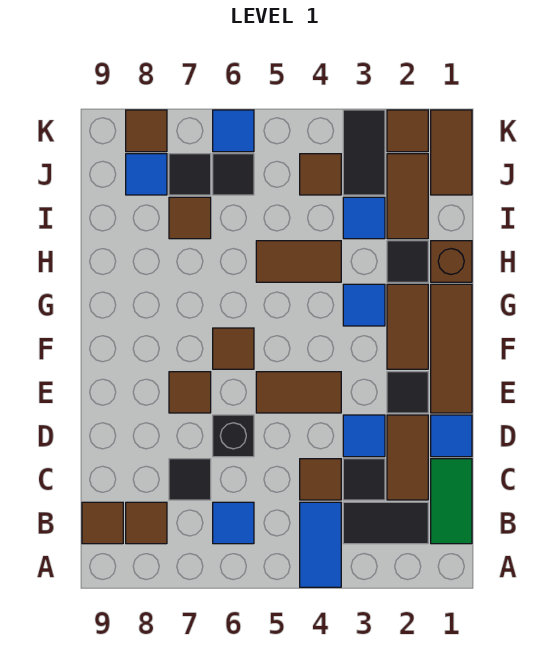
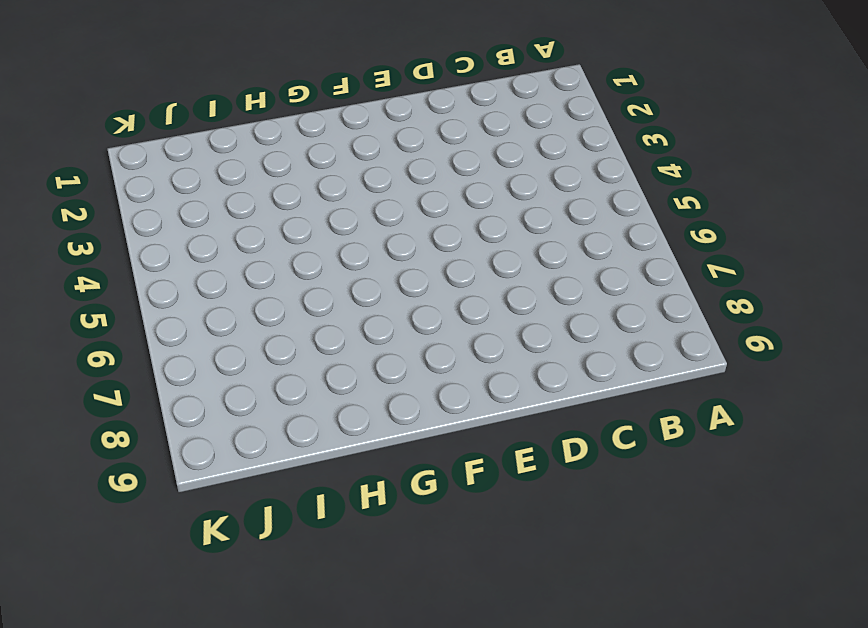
none -> blue 1x2 tile [300,502,341,587]
none -> green 1x2 tile [431,459,472,544]
none -> black 1x2 tile [343,502,428,544]
none -> blue 1x1 tile [213,502,254,544]

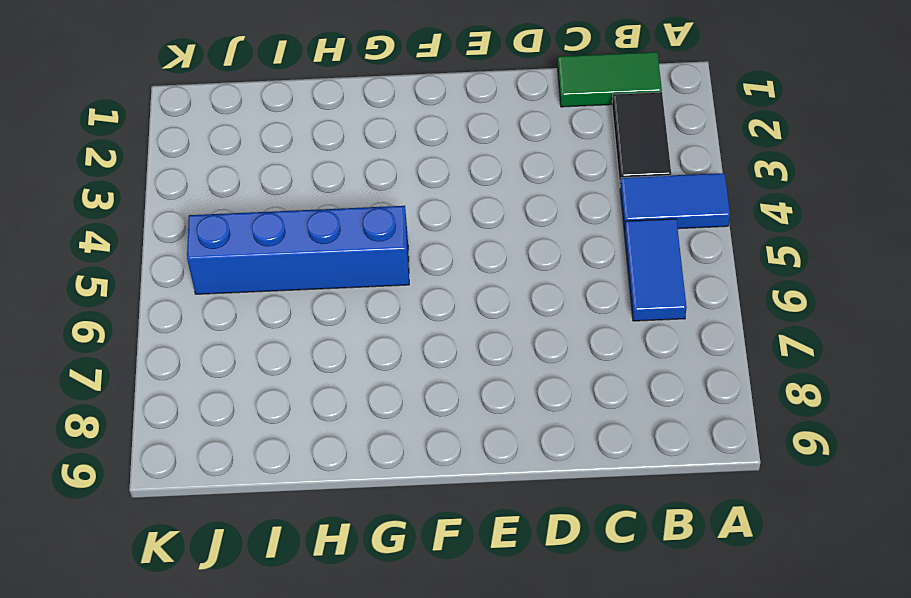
blue 1x2 tile [624,219,687,321] -> blue 1x1 tile [213,502,254,544]
blue 1x4 brick [187,206,409,294] -> brown 1x2 tile [256,241,341,282]
none -> brown 1x1 tile [126,502,167,544]
none -> brown 1x1 tile [82,502,123,544]
none -> brown 1x2 tile [387,415,428,500]
none -> black 1x1 tile [343,459,385,500]

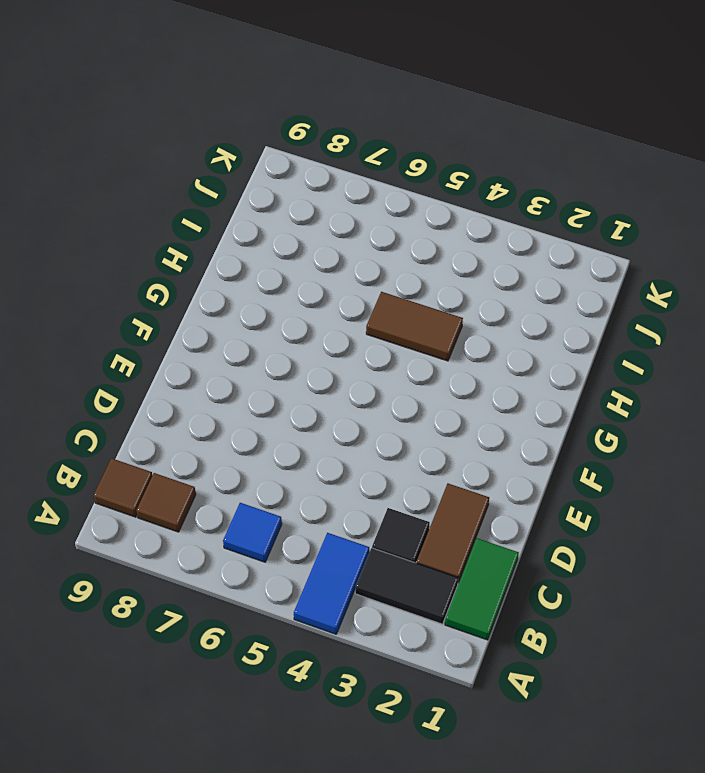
none -> brown 1x1 tile [300,459,341,500]
none -> black 1x1 tile [169,459,211,500]
none -> blue 1x1 tile [431,415,472,457]
none -> blue 1x1 tile [343,415,385,457]

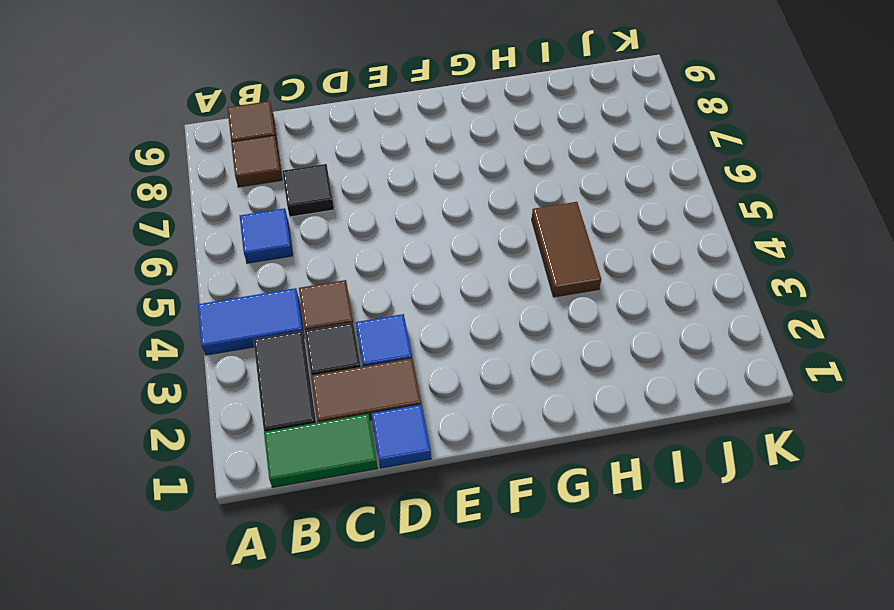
none -> black 1x1 brick [213,415,254,457]
none -> brown 1x3 tile [431,284,472,413]
none -> black 1x1 tile [387,372,428,413]
none -> brown 1x2 tile [256,372,341,413]

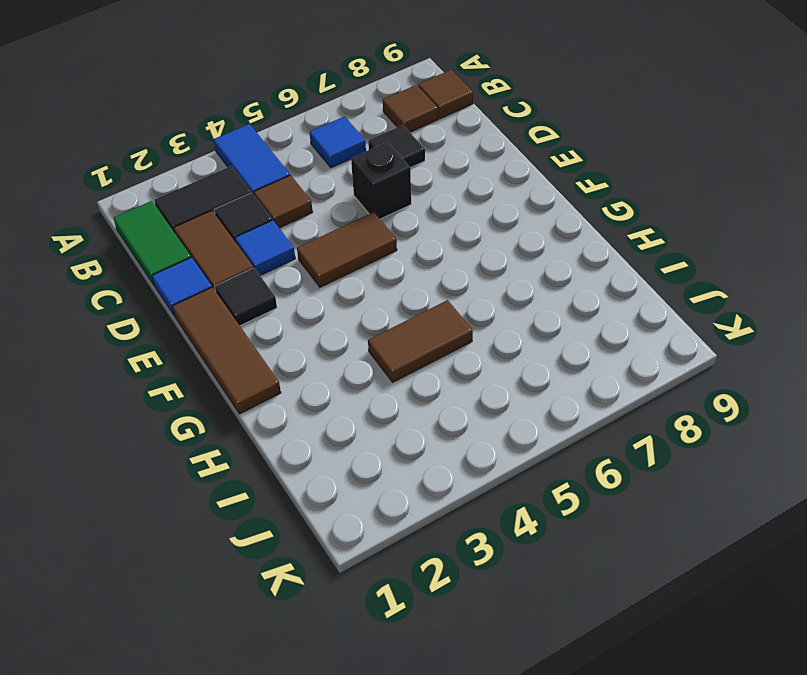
none -> brown 1x1 tile [169,372,211,413]
none -> brown 1x2 tile [387,284,428,369]
none -> brown 1x1 tile [213,328,254,369]
none -> blue 1x1 tile [343,284,385,326]

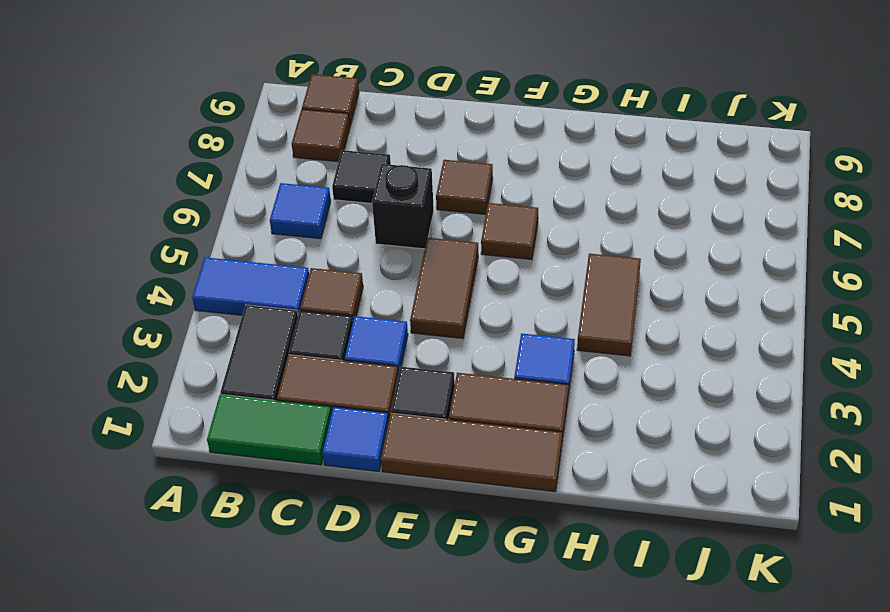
none -> brown 1x1 brick [431,241,472,282]
none -> black 1x1 tile [387,241,428,282]
none -> brown 1x2 tile [387,154,428,239]
none -> blue 1x1 tile [343,197,385,239]

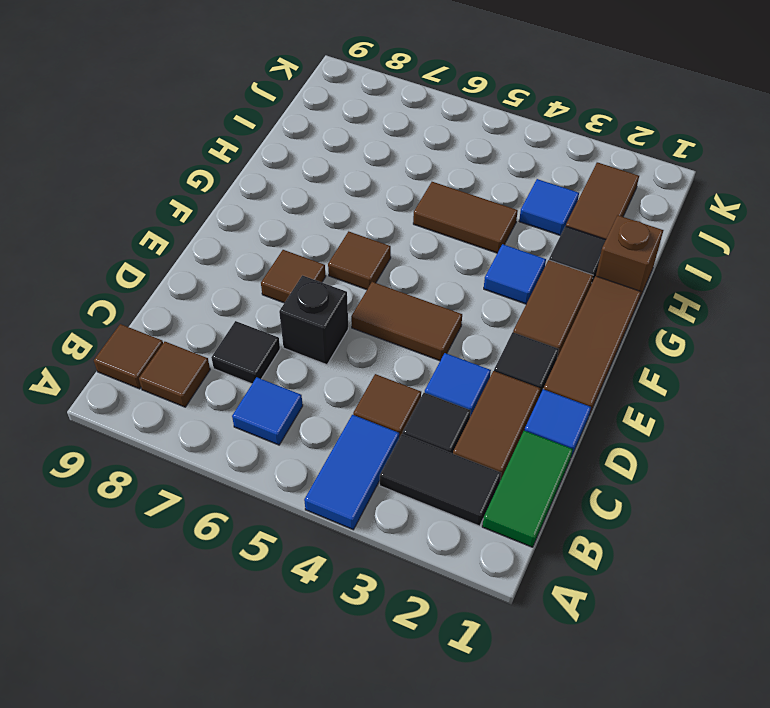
none -> brown 1x1 tile [169,197,211,239]
none -> brown 1x2 tile [431,110,472,195]
none -> black 1x2 tile [343,110,385,195]
none -> brown 1x1 tile [300,154,341,195]

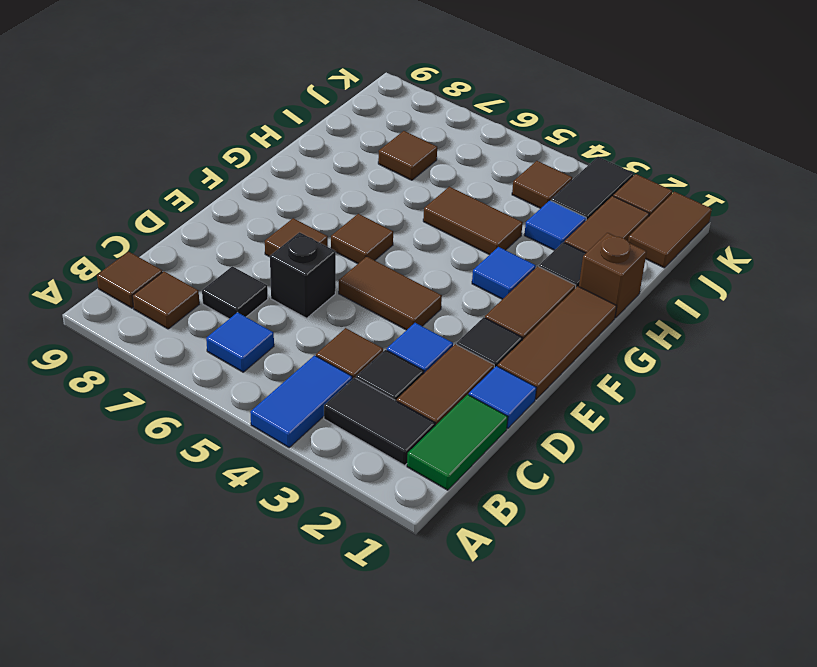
none -> black 1x1 tile [213,154,254,195]
none -> black 1x1 tile [169,154,211,195]
none -> blue 1x1 tile [126,154,167,195]
none -> blue 1x1 tile [213,110,254,152]

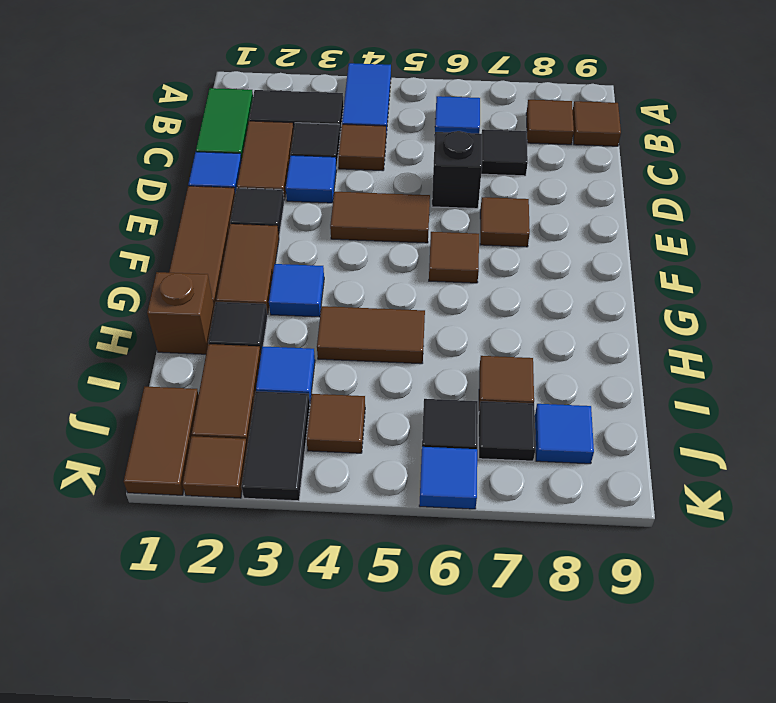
none -> brown 1x1 tile [126,110,167,152]

